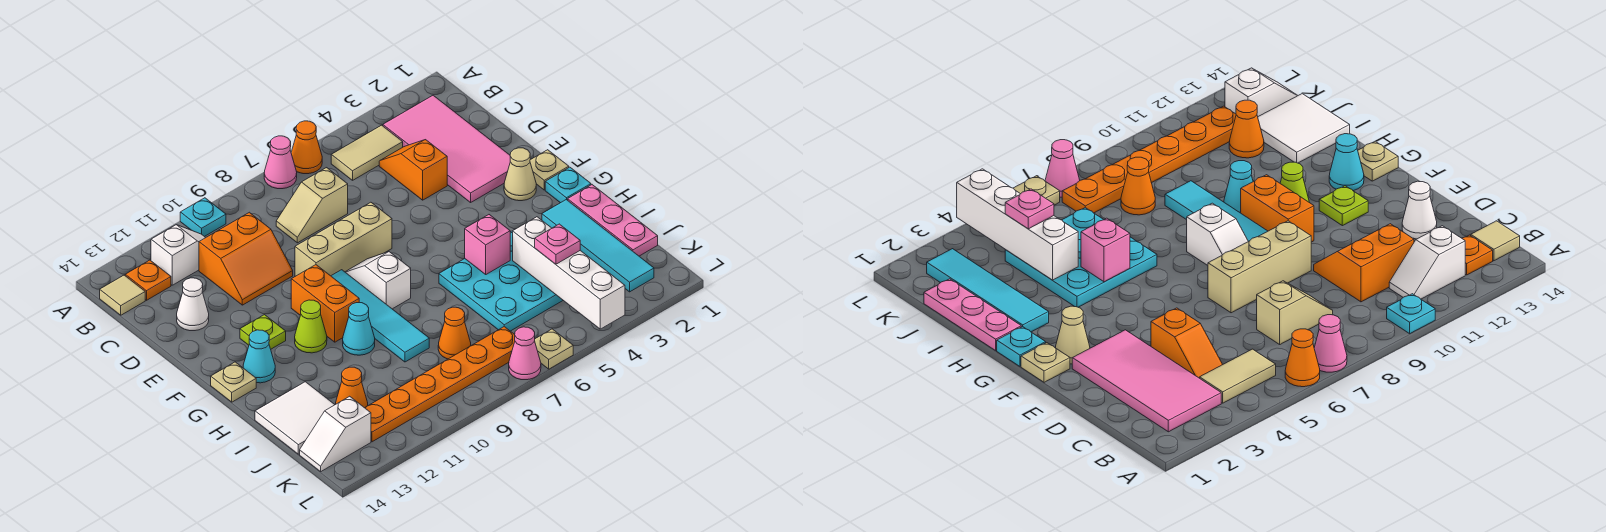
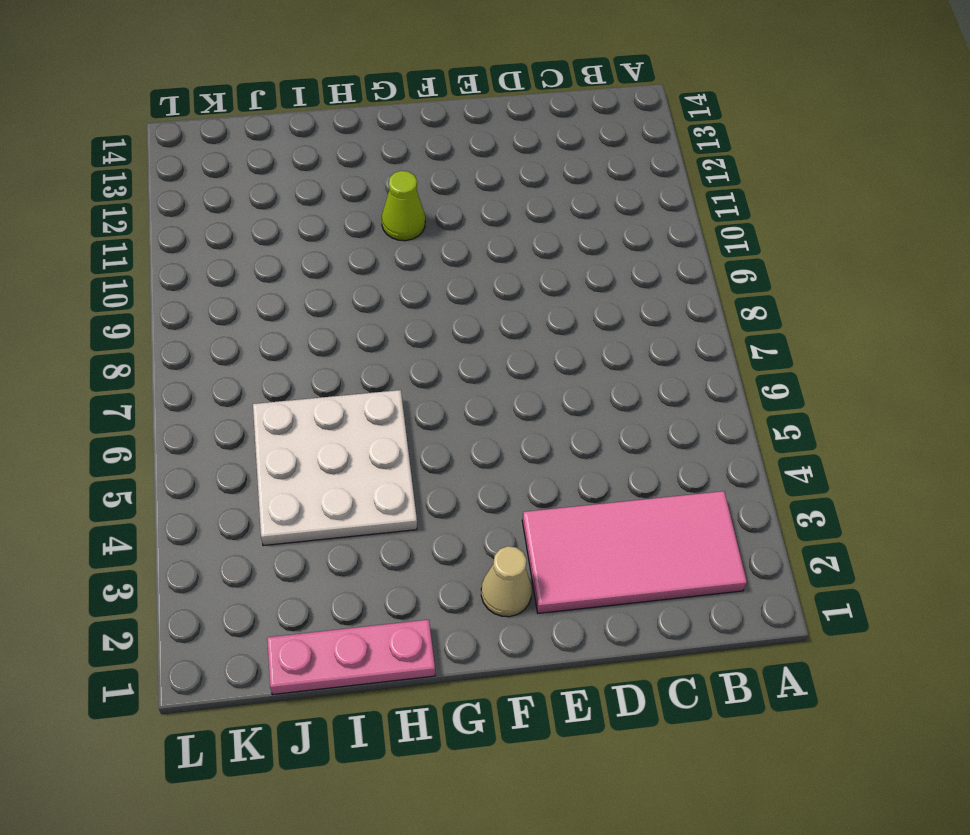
white 3x3 plate [253,390,417,546] -> cyan 3x3 plate [439,231,563,331]
none -> orange 1x1 cone [291,121,322,174]
none -> pink 1x1 cone [264,136,297,189]
none -> cyan 1x1 plate [180,198,226,237]
none -> tan 1x2 tile [331,125,403,180]

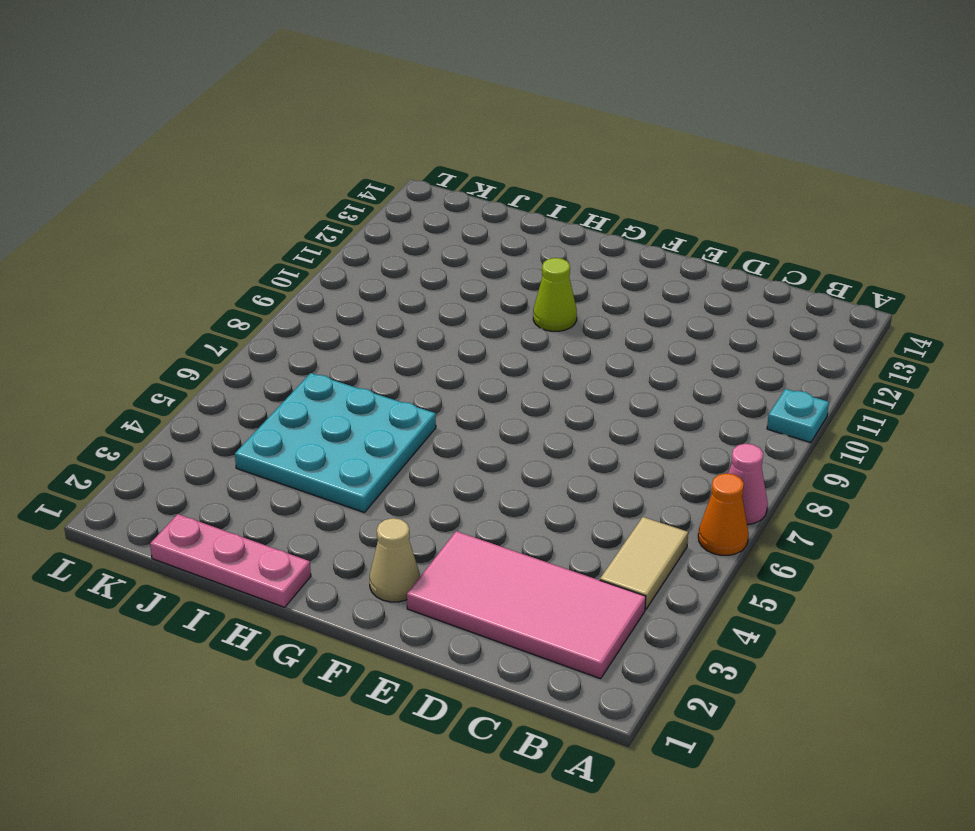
none -> white 1x2 slope [151,225,206,285]
none -> orange 1x1 plate [125,260,171,300]
none -> tan 1x1 tile [100,275,145,315]
none -> orange 1x2 slope [379,140,447,200]

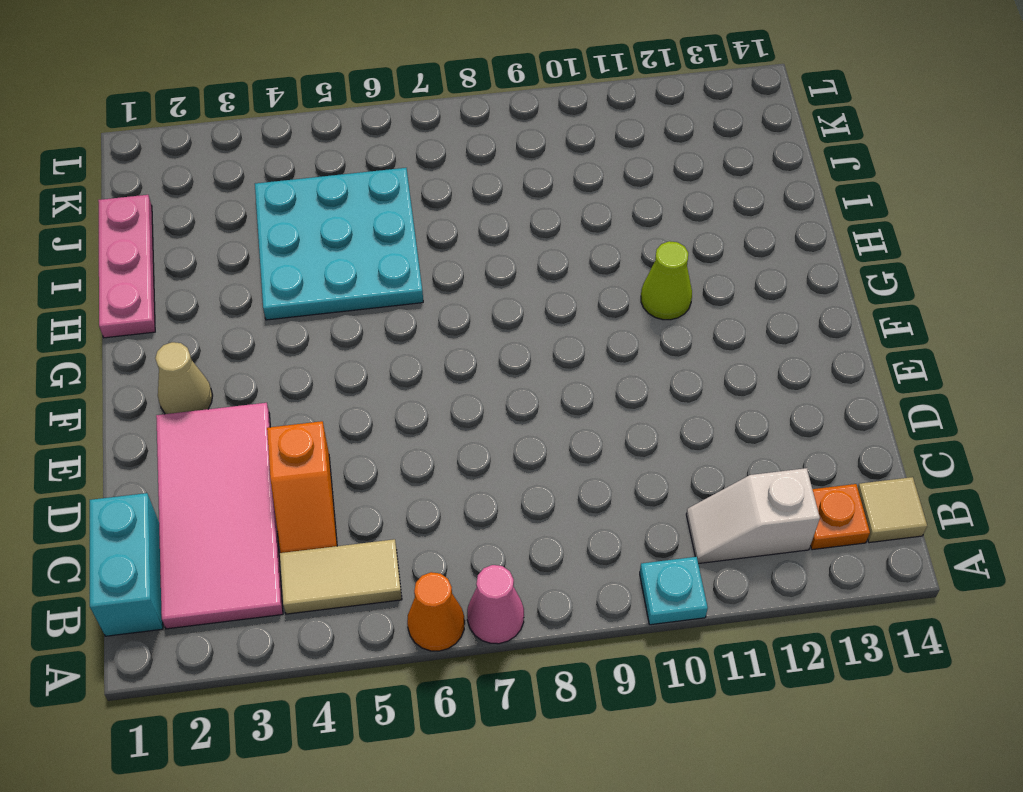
cyan 1x2 brick [90,493,163,636] -> none
none -> tan 1x2 slope [276,168,348,243]
none -> orange 2x2 slope [199,212,293,305]
none -> white 1x1 cone [177,278,209,331]
none -> tan 1x3 brick [295,202,392,276]

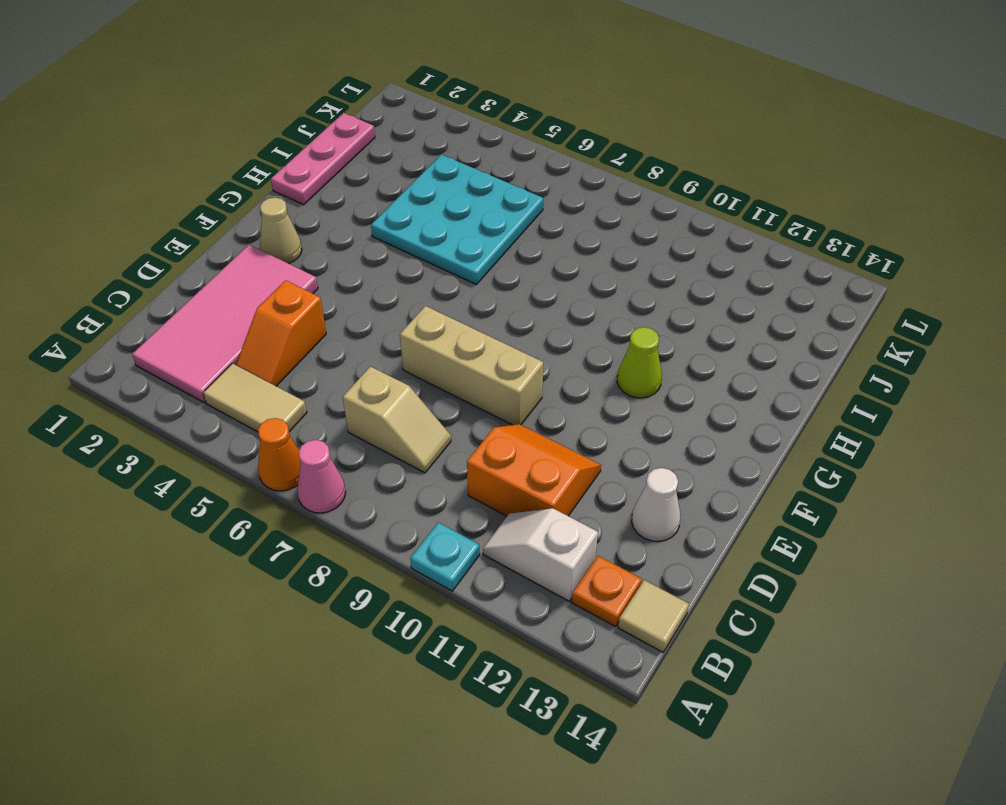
none -> tan 1x1 plate [530,150,569,190]
none -> white 1x2 slope [346,252,411,309]
none -> cyan 1x4 tile [331,270,429,362]
none -> orange 1x2 brick [291,265,359,342]

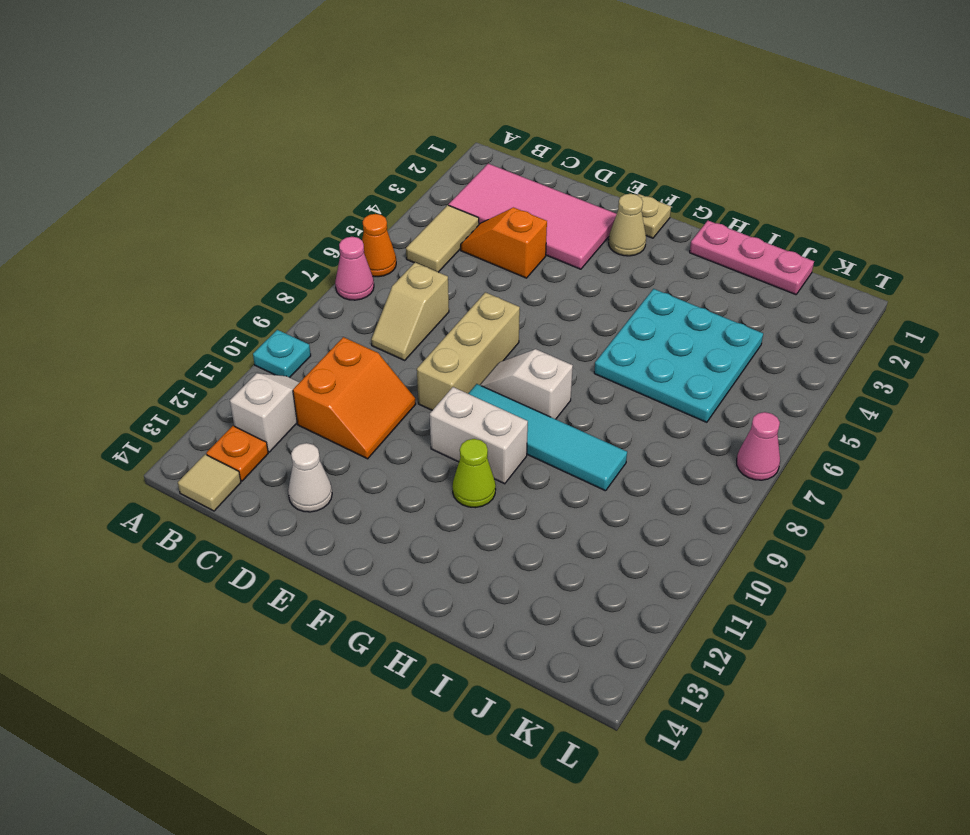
white 1x2 brick [430,387,528,484] -> orange 1x2 brick [291,265,359,342]
none -> lime 1x1 plate [240,315,286,349]
none -> cyan 1x1 plate [545,167,591,203]
none -> cyan 1x1 cone [243,330,275,383]
none -> tan 1x1 plate [211,362,256,402]

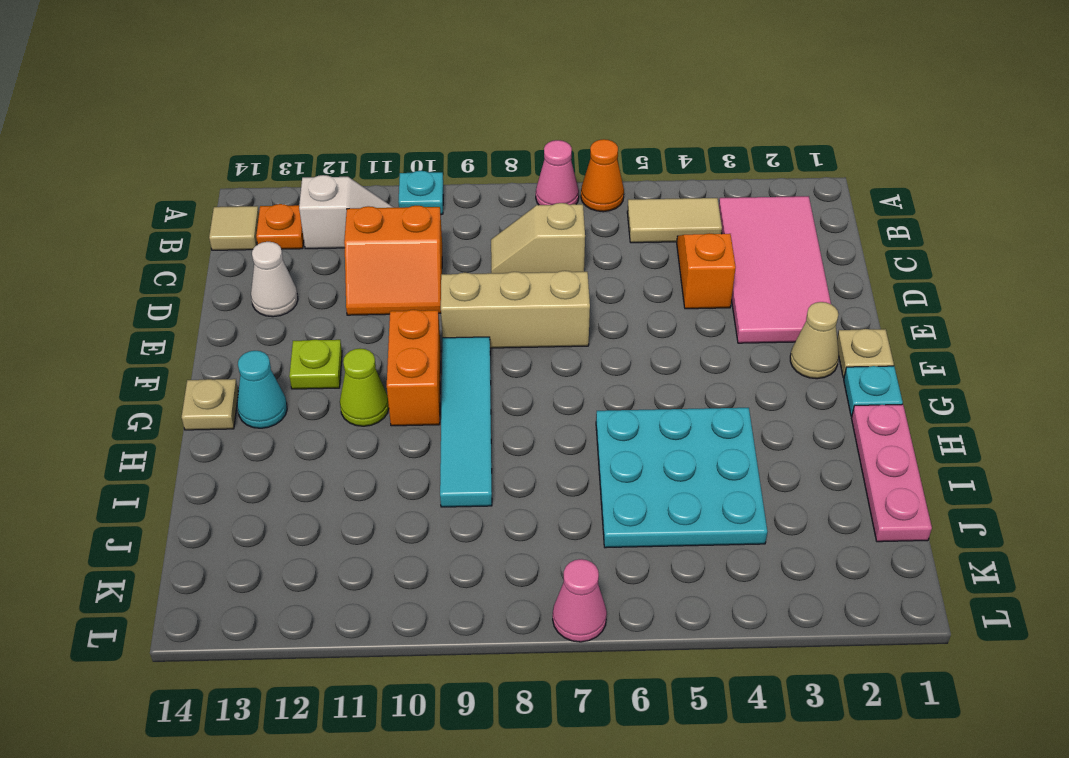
none -> white 1x2 slope [346,252,411,309]
none -> cyan 1x4 tile [542,200,654,292]
none -> cyan 1x1 cone [343,303,375,355]
none -> white 2x2 tile [255,382,335,454]

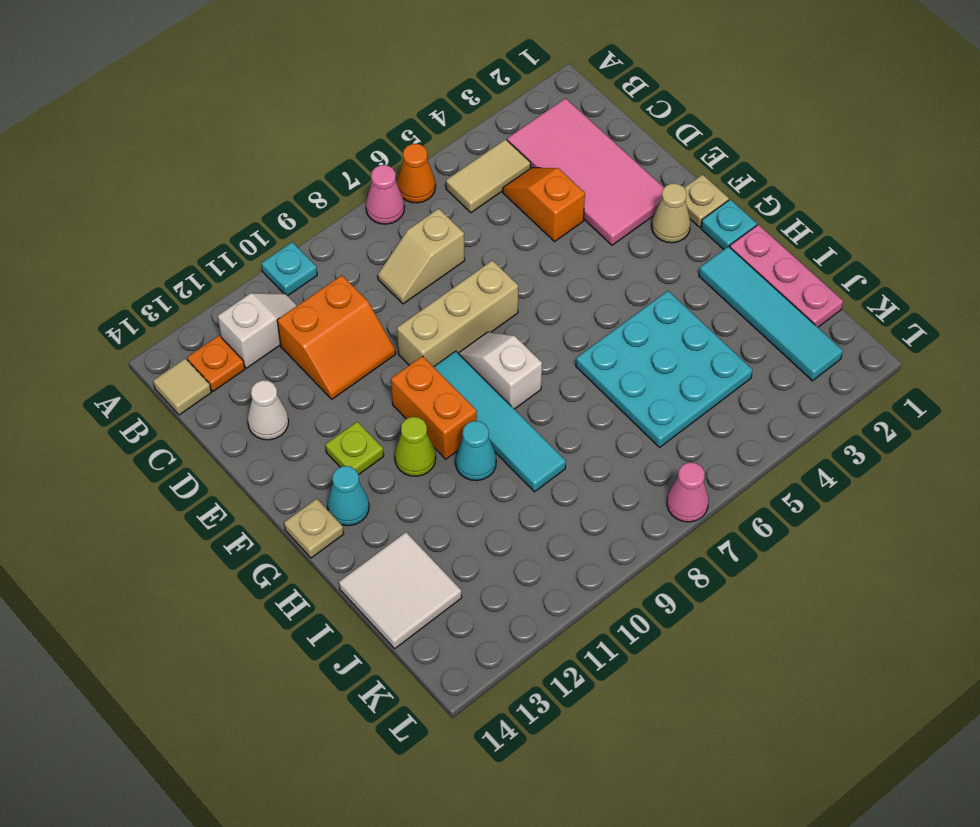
none -> orange 1x1 cone [438,307,471,359]
none -> orange 1x1 cone [336,367,368,408]
none -> orange 1x6 plate [365,327,515,442]
none -> white 1x2 slope [300,396,371,471]

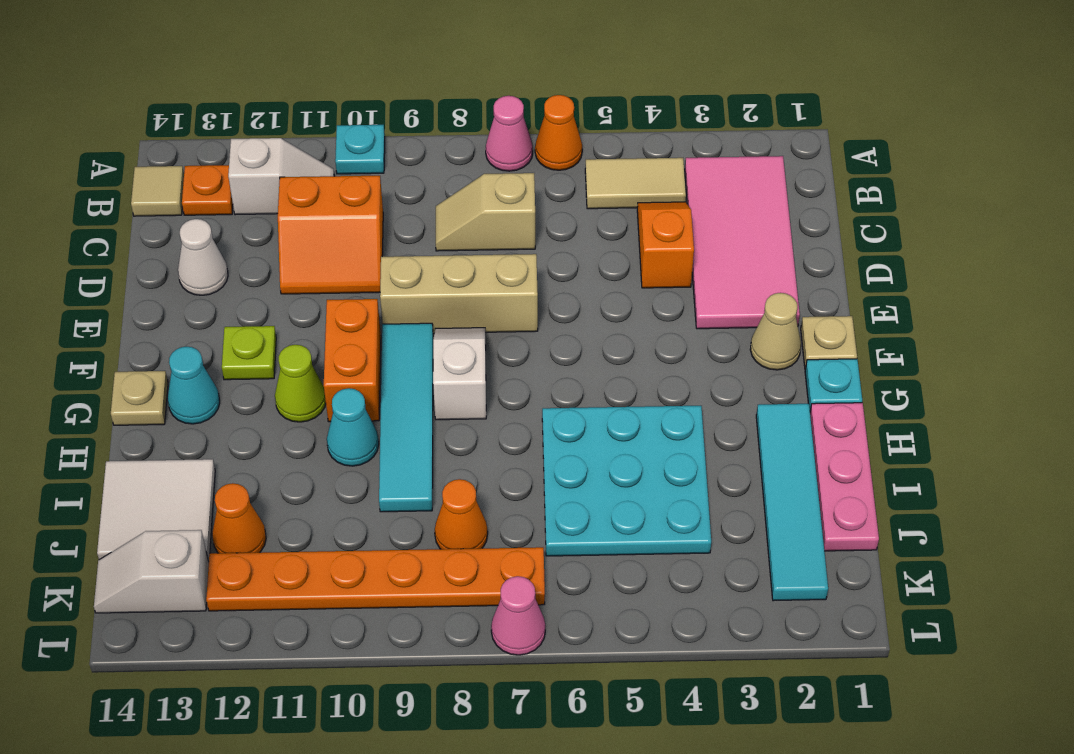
none -> tan 1x1 plate [535,329,573,369]
none -> pink 1x1 brick [465,215,510,274]
none -> white 1x4 brick [513,217,625,329]
none -> pink 1x1 plate [535,224,580,264]

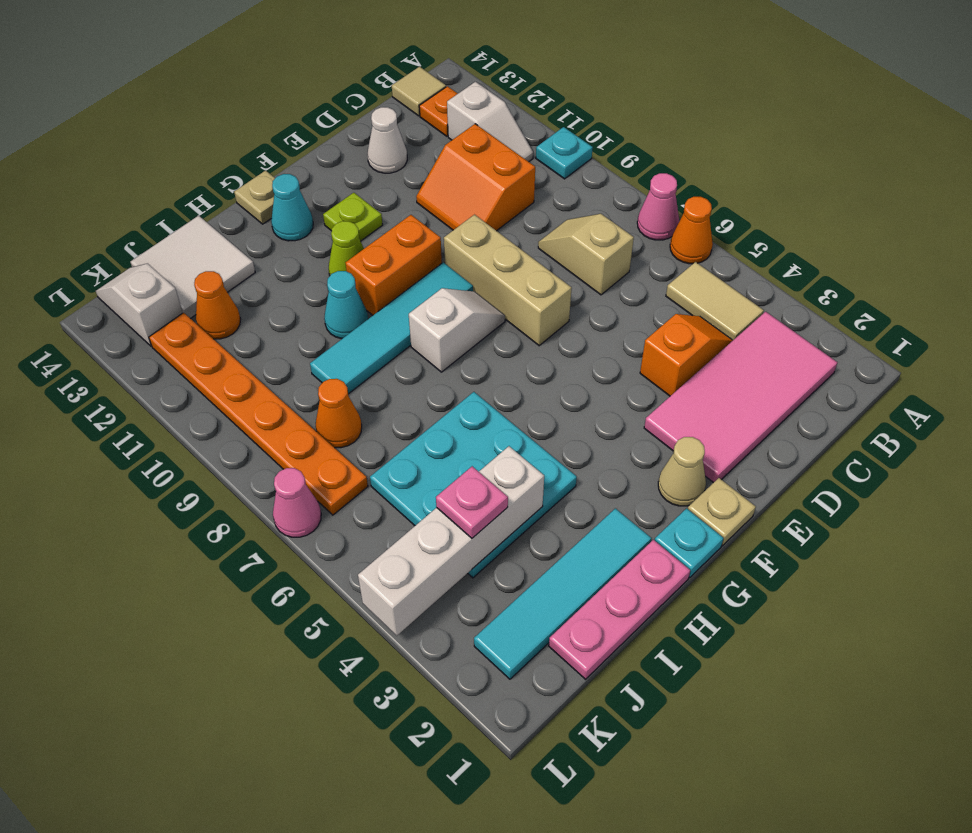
none -> tan 1x1 plate [535,329,573,369]
none -> pink 1x1 brick [465,215,510,274]

